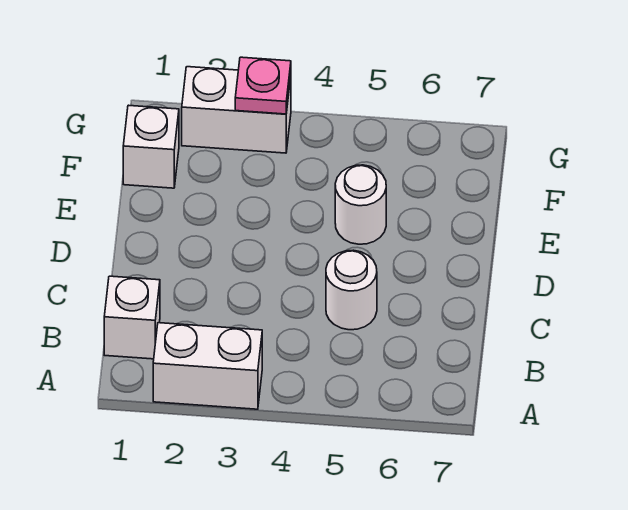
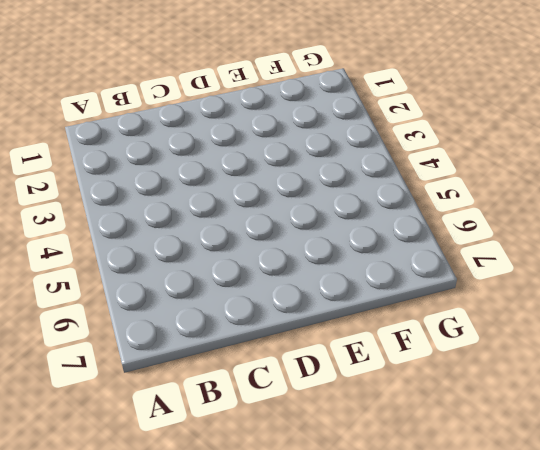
none -> white 1x2 brick [153,323,262,409]
none -> white 1x1 brick [104,276,160,359]

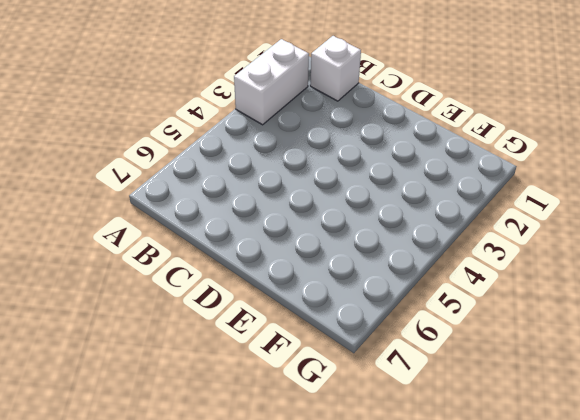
none -> white 1x1 round brick [326,250,377,330]
none -> white 1x1 round brick [335,165,386,244]

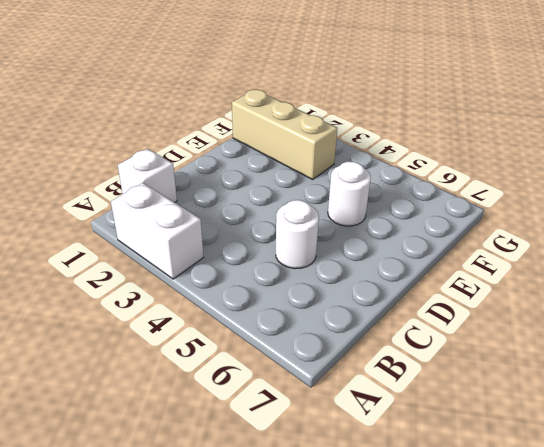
tan 1x3 brick [232,90,337,180] -> white 1x1 brick [123,105,179,188]
none -> white 1x2 brick [182,67,291,153]
none -> pink 1x1 plate [235,57,291,114]

